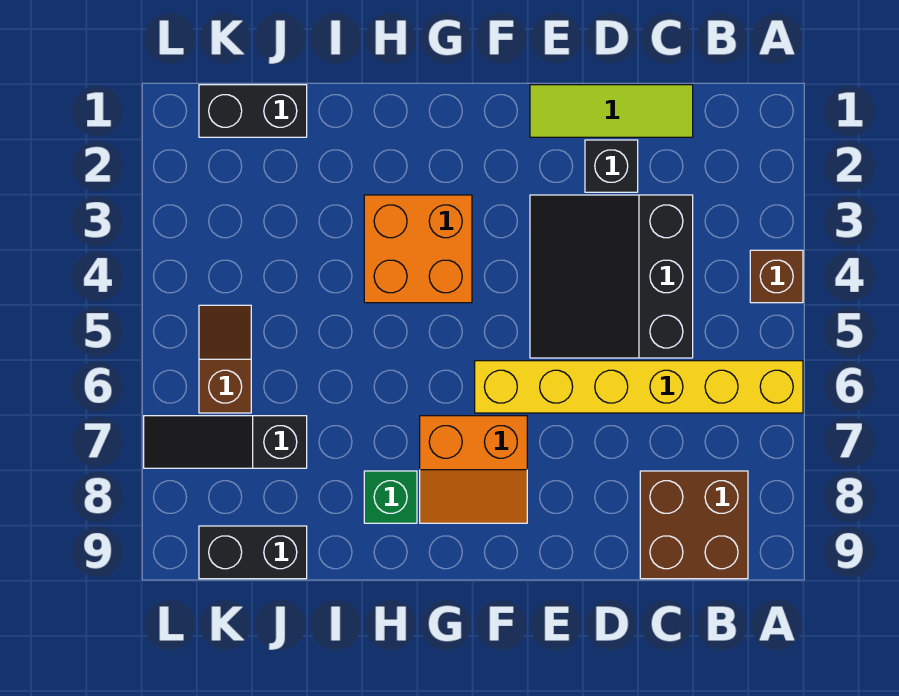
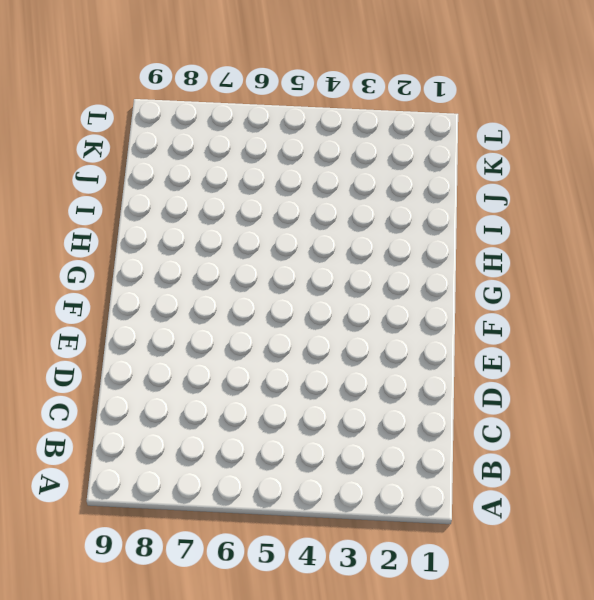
none -> brown 1x1 brick [750,250,803,303]
none -> yellow 1x6 brick [475,361,803,413]
none -> brown 2x2 brick [640,471,748,579]

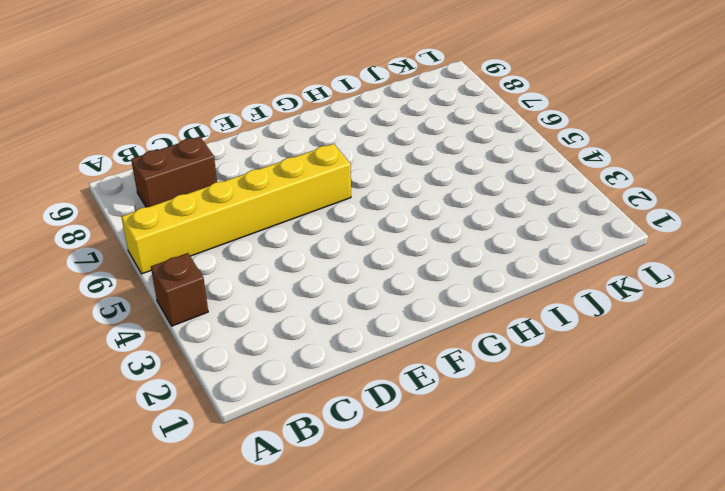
brown 1x2 brick [131,137,217,207] -> brown 2x2 brick [640,471,748,579]
none -> lime 1x3 tile [530,85,693,137]
none -> black 3x3 slope [530,195,693,358]
none -> black 1x1 brick [585,140,638,192]

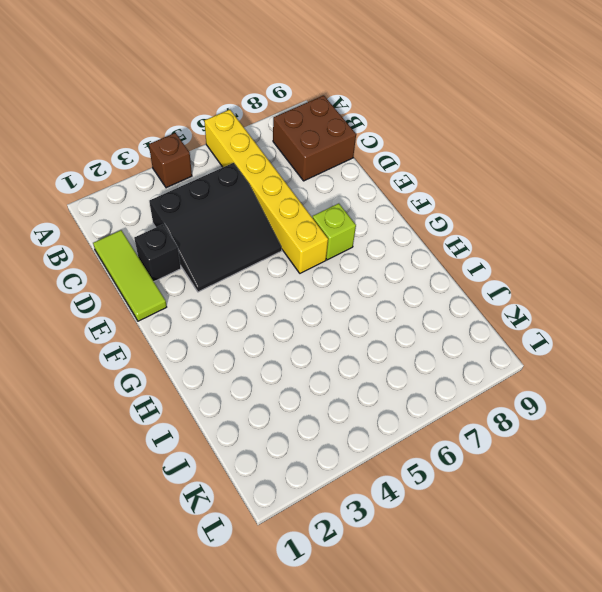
lime 1x1 brick [313,203,356,260] -> orange 2x2 slope [420,416,527,523]
none -> orange 2x2 brick [364,195,472,303]
none -> green 1x1 brick [364,471,417,523]
none -> black 1x2 brick [199,85,307,137]

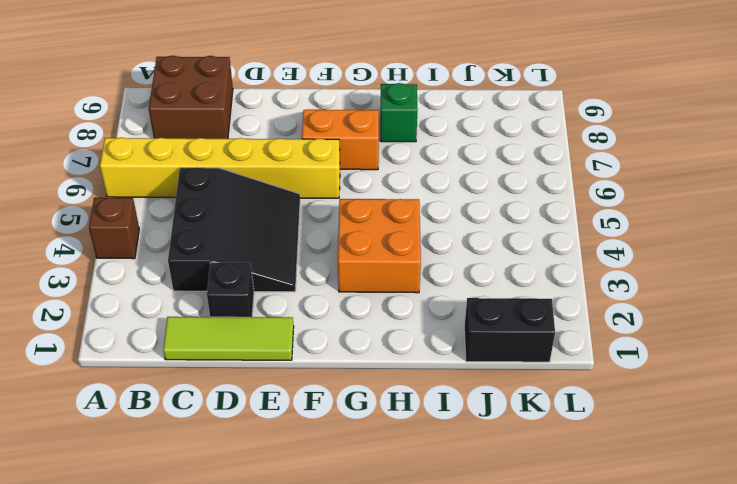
none -> black 1x3 slope [144,416,307,468]
none -> black 1x2 brick [199,526,307,579]
none -> brown 1x2 slope [199,305,251,413]

